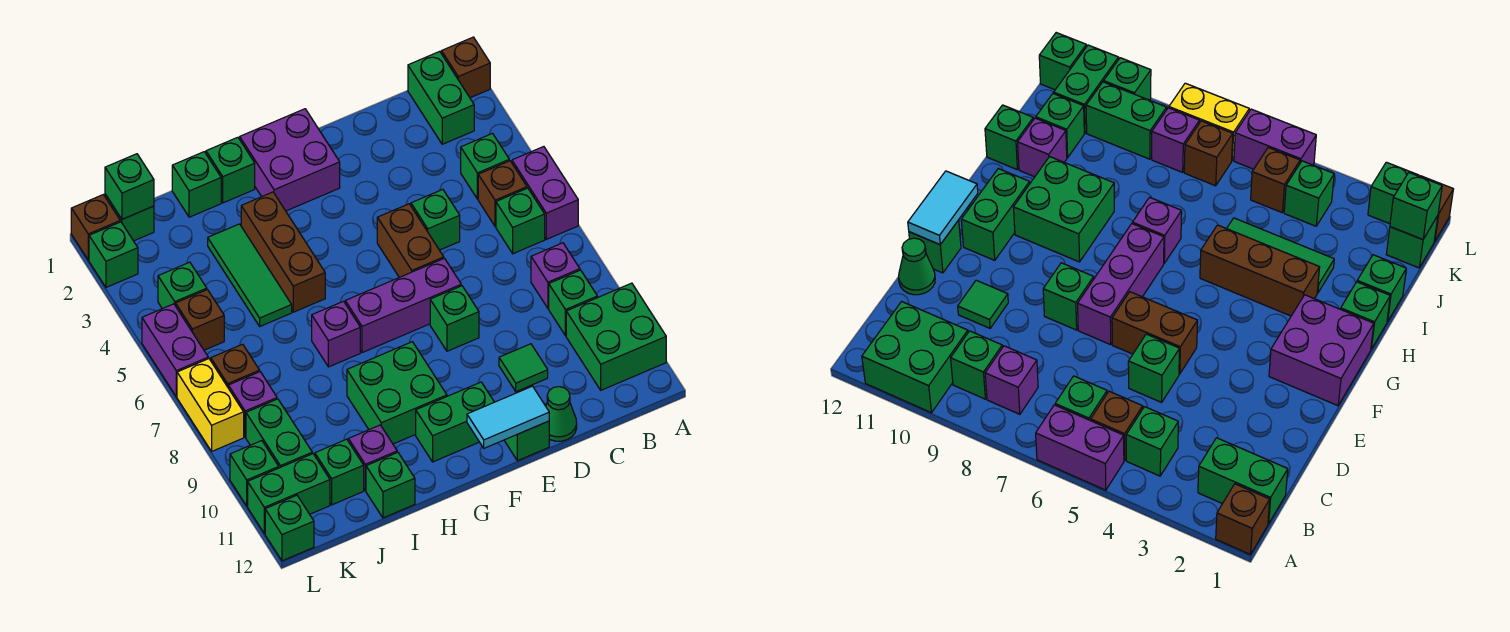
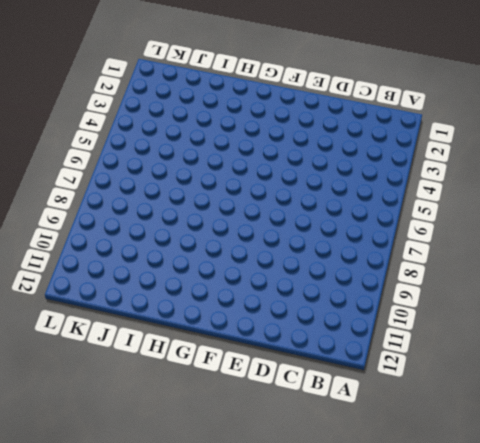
none -> brown 1x1 brick [441,37,490,98]
none -> purple 1x2 brick [512,147,578,239]
none -> green 2x2 brick [566,283,666,390]
none -> green 1x2 brick [408,51,474,144]

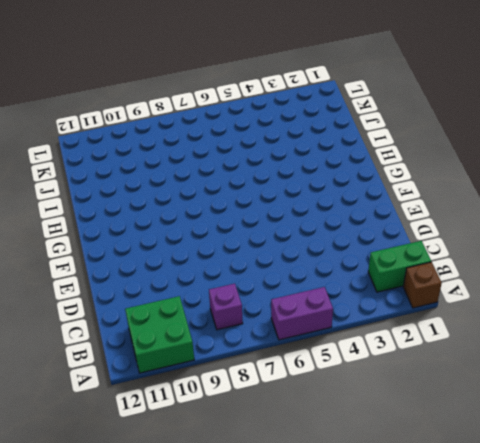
none -> green 1x1 brick [461,134,509,199]
none -> brown 1x1 brick [478,161,527,226]
none -> green 1x1 brick [496,188,545,254]
none -> green 1x1 brick [549,270,597,336]

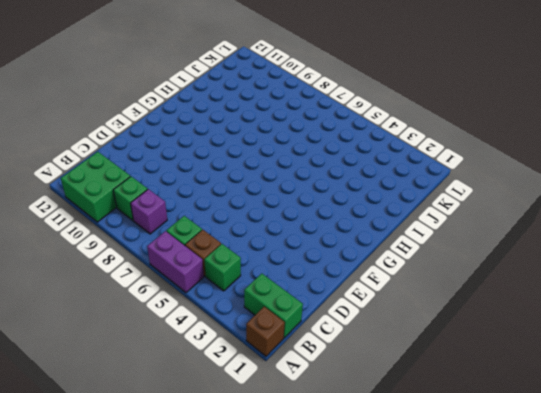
none -> green 1x1 brick [411,189,460,250]
none -> green 1x1 tile [499,344,548,392]
none -> green 1x1 cone [546,387,577,441]
none -> brown 1x2 brick [377,204,444,277]

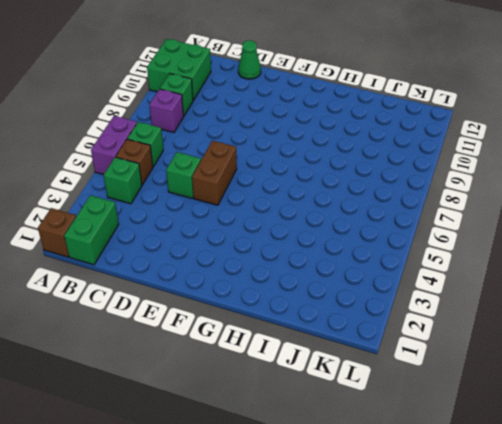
none -> green 1x1 tile [499,344,548,392]
none -> purple 1x3 brick [345,258,461,353]
none -> green 1x1 brick [430,286,479,351]
none -> green 1x1 brick [504,421,549,461]

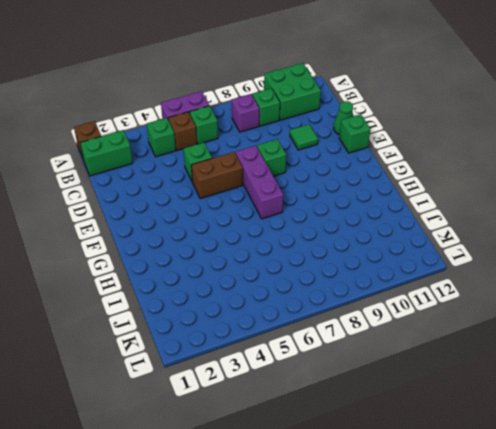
none -> purple 2x2 brick [240,109,340,211]
none -> green 1x2 brick [416,382,494,462]
none -> green 2x2 brick [347,342,447,444]
none -> green 1x1 brick [206,137,255,203]

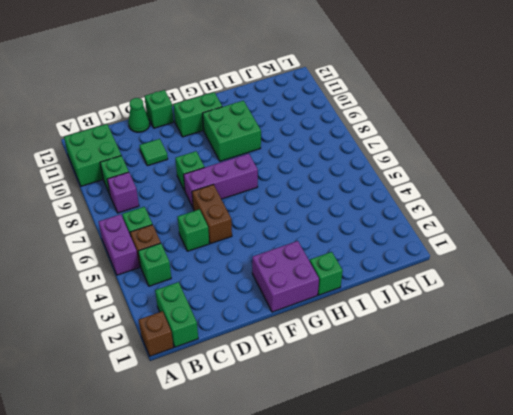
none -> brown 1x3 brick [241,192,325,312]
none -> purple 1x1 brick [312,301,360,367]
none -> green 1x1 brick [172,152,221,217]
none -> green 1x3 tile [208,224,292,326]

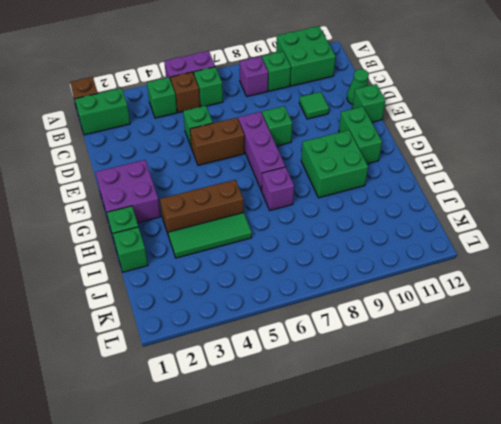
none -> purple 1x1 brick [348,425,397,491]
none -> green 1x1 brick [366,452,415,518]
none -> green 1x1 brick [315,439,364,505]
none -> green 1x1 brick [105,194,154,241]

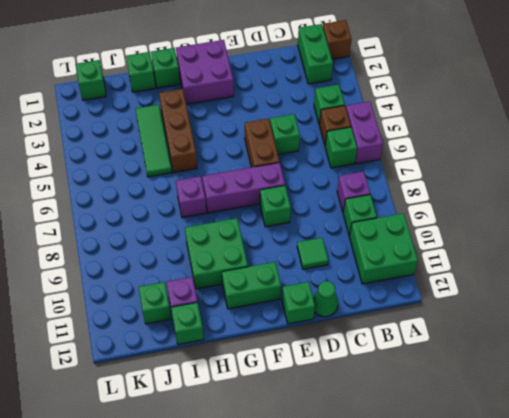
none -> green 1x1 brick [158,262,207,309]
none -> brown 1x1 brick [176,290,224,350]
none -> brown 1x1 brick [211,344,260,387]
none -> purple 1x1 brick [228,372,277,437]

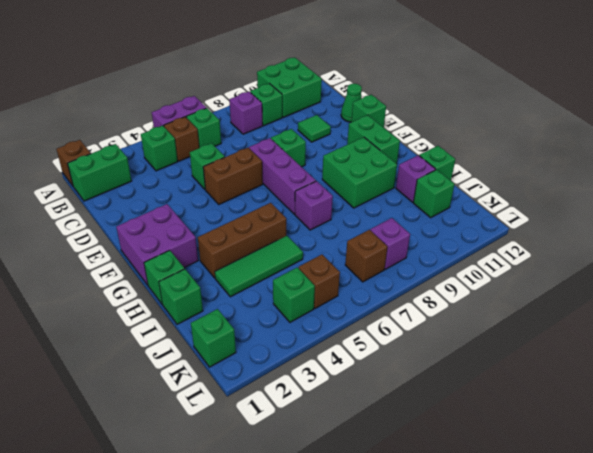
none -> green 1x2 brick [246,399,312,468]
none -> green 1x2 brick [248,454,330,533]
none -> brown 1x1 brick [71,195,120,260]
none -> green 1x1 brick [89,222,138,287]

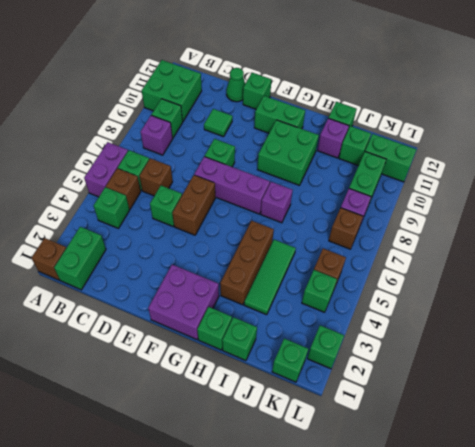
brown 1x1 brick [139,158,173,196] -> brown 1x1 brick moved to [71,195,120,260]
none -> purple 1x2 brick [142,304,208,397]
none -> yellow 1x2 brick [177,359,244,451]
none -> green 1x1 brick [230,441,279,506]
none -> green 1x1 brick [265,495,314,561]

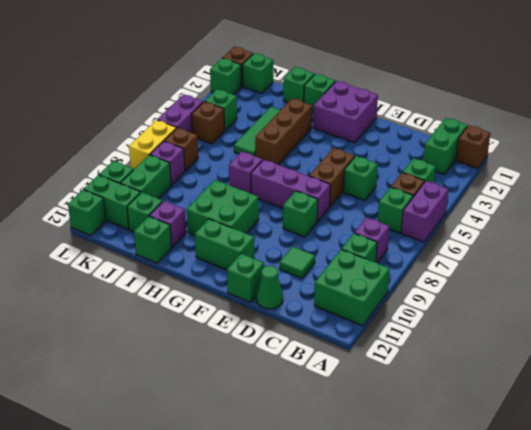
none -> cyan 1x2 tile [467,386,549,448]
none -> green 1x1 brick [105,154,154,219]

